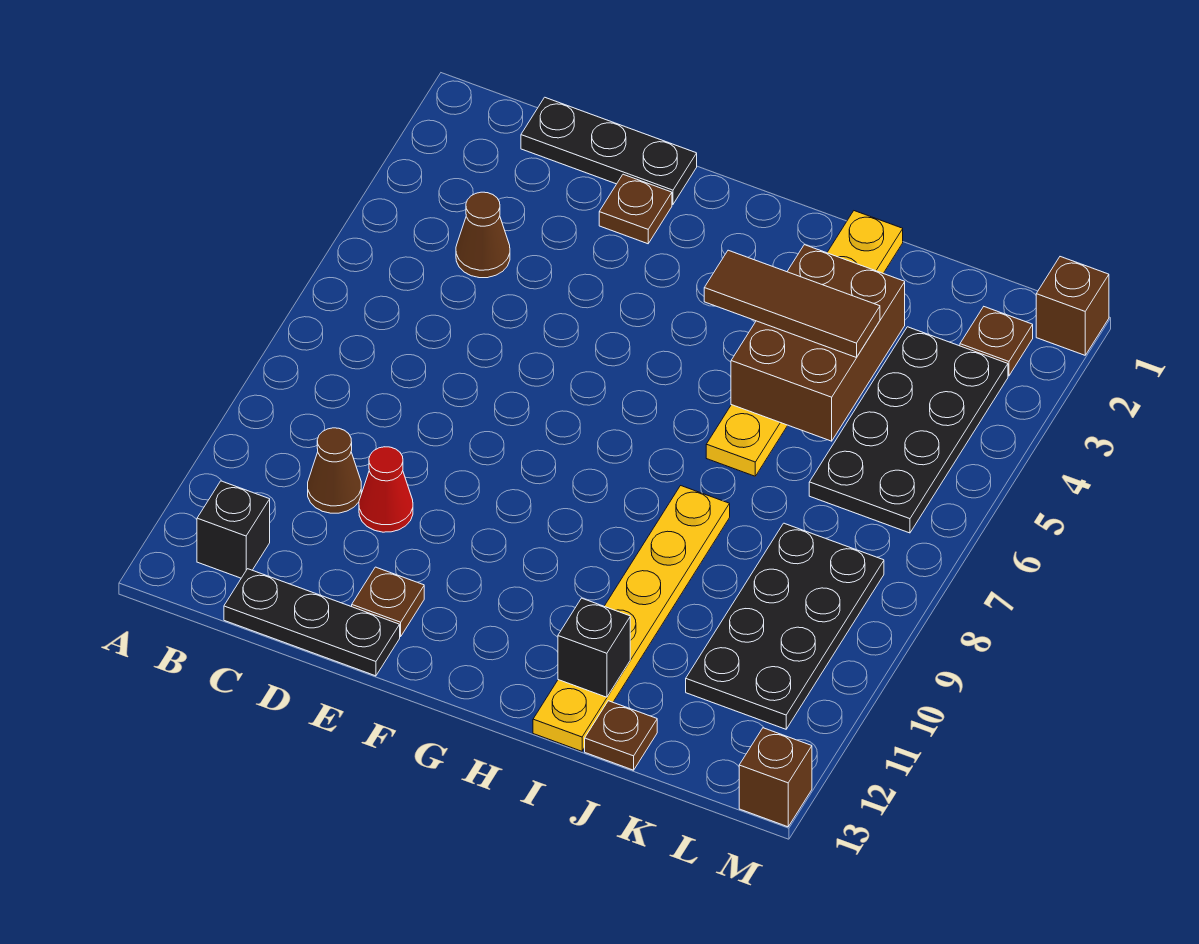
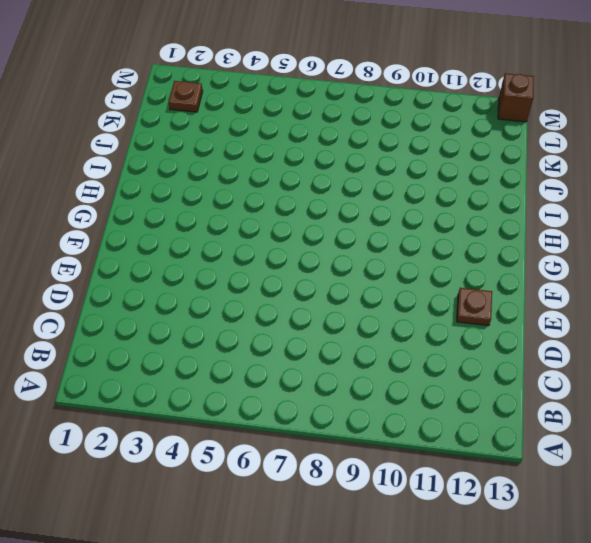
none -> black 1x1 brick [197,481,270,578]
none -> black 1x3 plate [521,97,697,204]
none -> brown 1x1 cone [456,192,510,278]

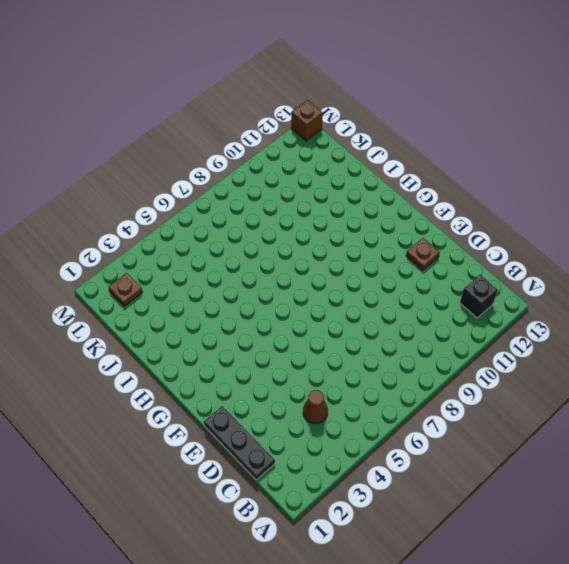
none -> brown 1x1 cone [308,428,361,513]
none -> black 1x3 plate [224,569,400,676]
none -> red 1x1 cone [359,447,413,532]

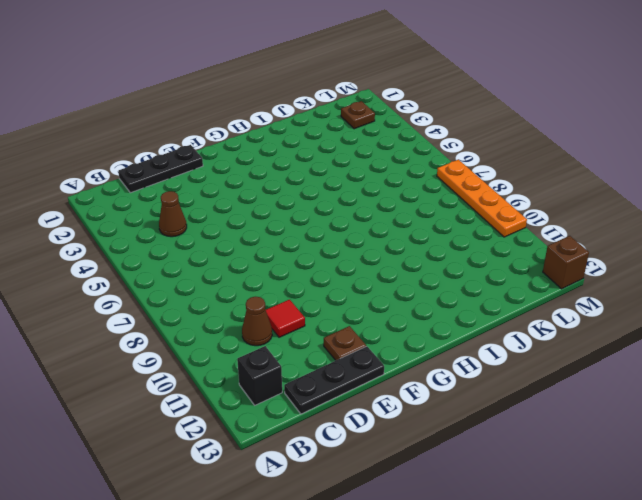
red 1x1 tile [266,300,305,337] -> red 1x1 cone [359,447,413,532]
orange 1x4 plate [437,160,527,237] -> none
none -> brown 1x1 plate [599,174,672,244]
none -> yellow 1x6 plate [706,211,903,476]
none -> yellow 1x6 plate [533,486,730,751]

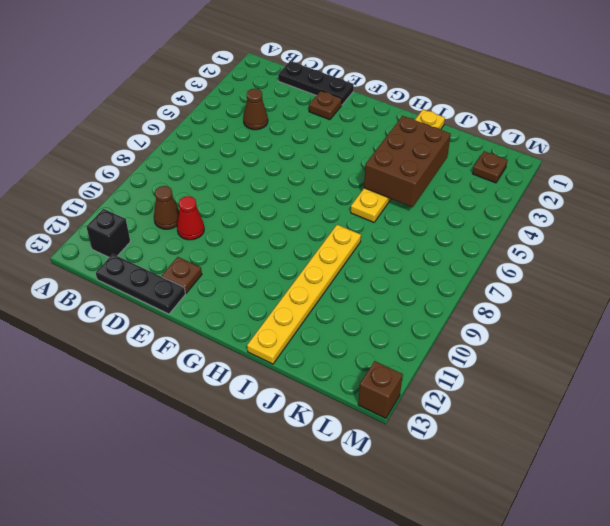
none -> brown 1x1 plate [585,701,657,770]
none -> black 2x4 plate [809,327,1008,533]
none -> black 2x4 plate [686,523,884,729]

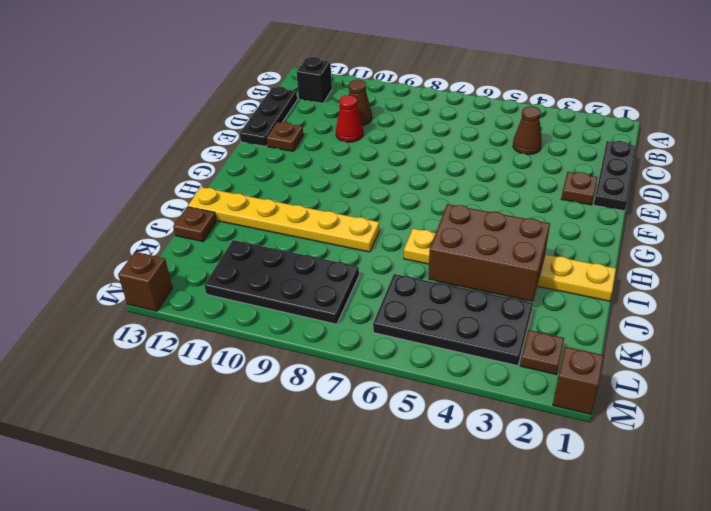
none -> black 1x1 brick [558,598,630,697]
none -> brown 1x3 tile [704,250,880,358]

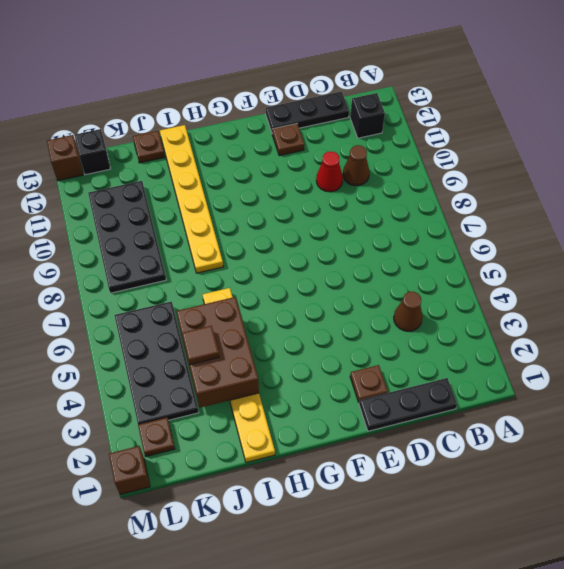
brown 1x1 tile [182,326,219,364] -> brown 1x3 tile [704,250,880,358]
black 1x1 brick [75,129,111,175] -> black 1x1 brick moved to [558,598,630,697]

